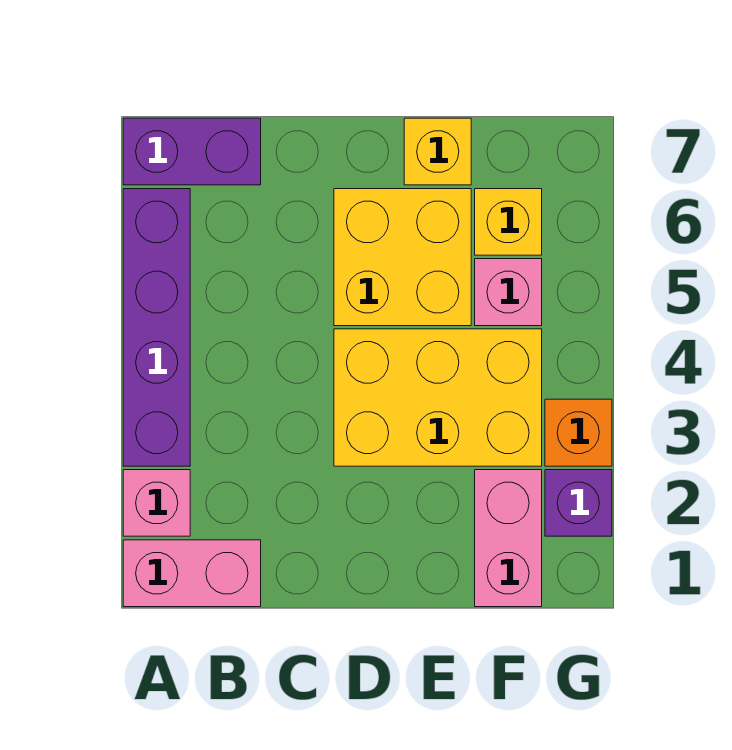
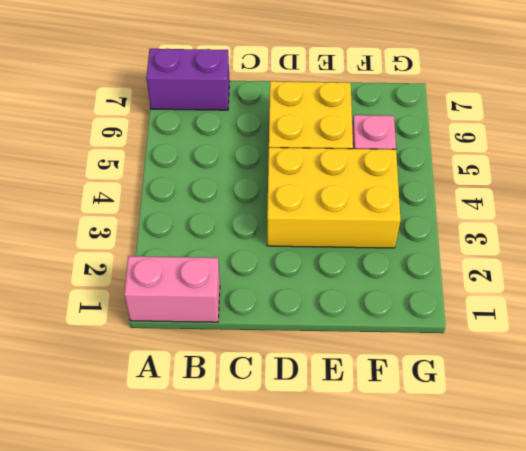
none -> pink 1x1 brick [123,470,190,536]
none -> purple 1x4 brick [123,189,190,466]
none -> yellow 1x1 brick [404,118,471,185]

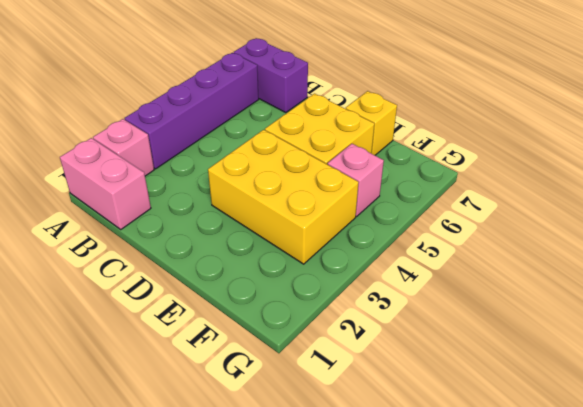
none -> pink 1x2 brick [475,470,542,607]
none -> yellow 1x1 brick [475,189,542,255]
none -> purple 1x1 brick [545,470,612,536]

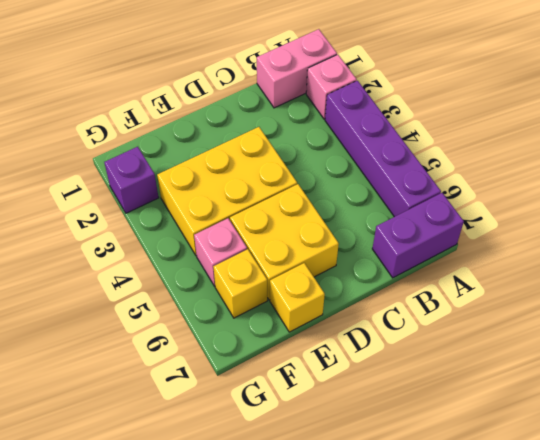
none -> pink 1x2 brick [475,470,542,607]
none -> orange 1x1 brick [545,399,612,466]

